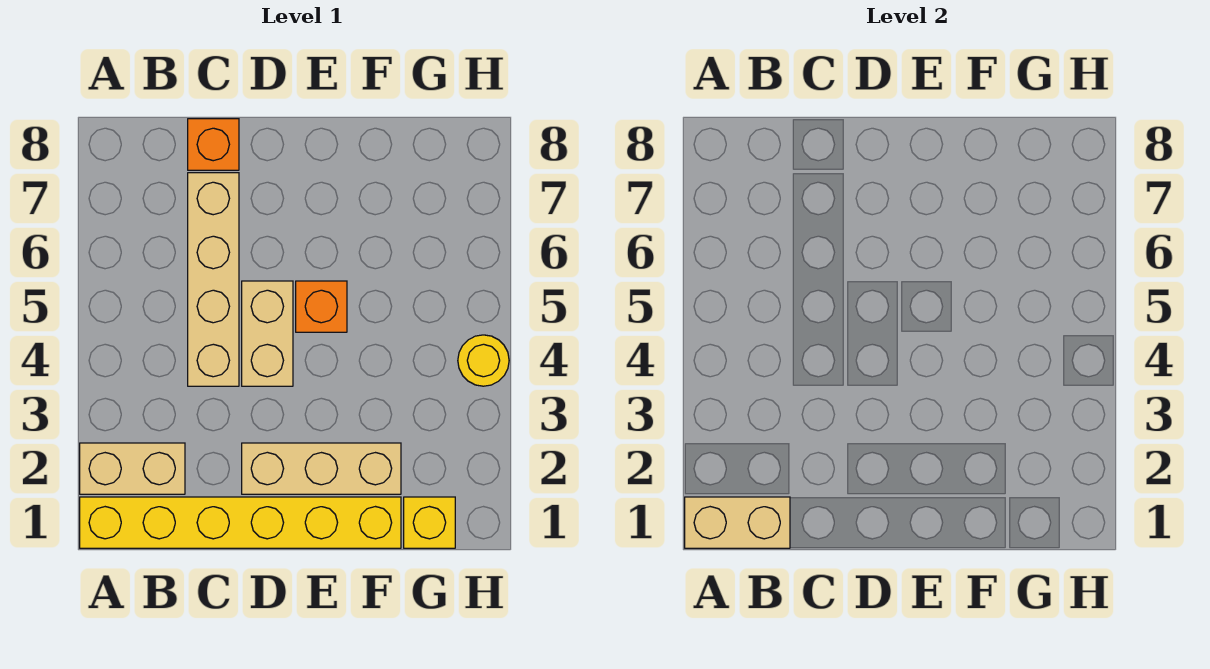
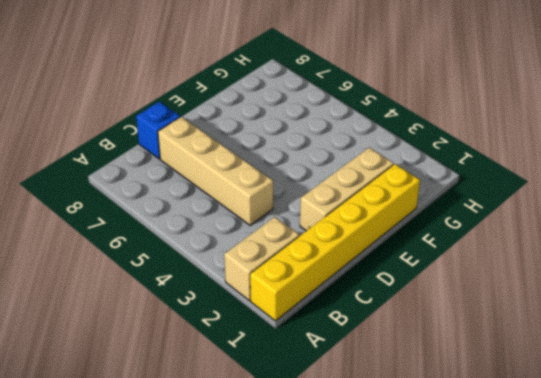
blue 1x1 brick [136,102,180,159] -> orange 1x1 brick [188,119,239,170]
none -> tan 1x2 brick [242,281,293,386]
none -> orange 1x1 brick [296,281,347,332]

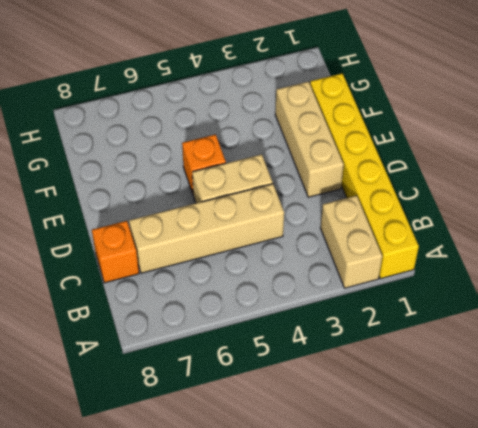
none -> yellow 1x1 brick [404,497,455,548]
none -> yellow 1x1 round brick [458,335,509,386]

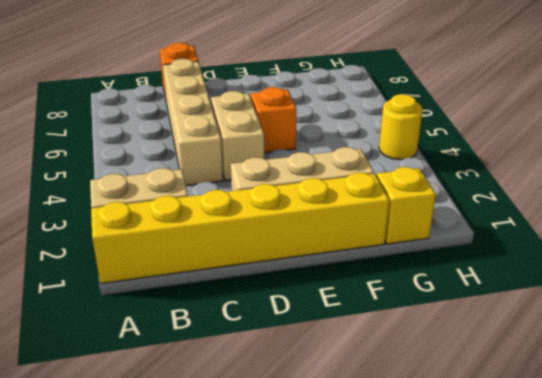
none -> tan 1x2 brick [685,497,790,548]

